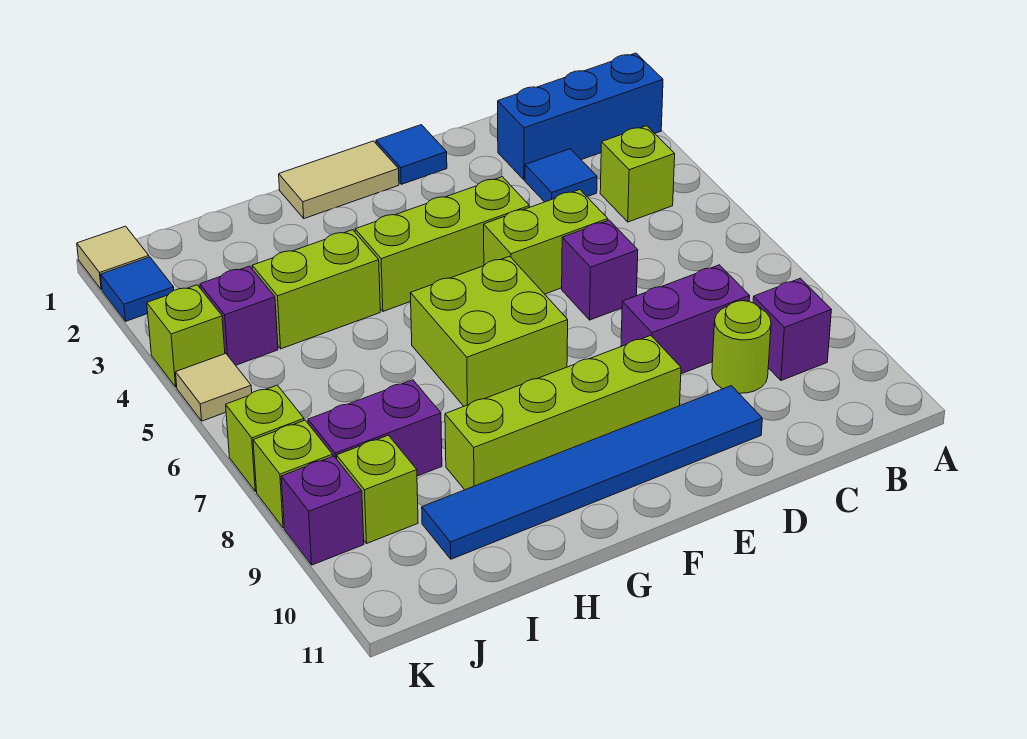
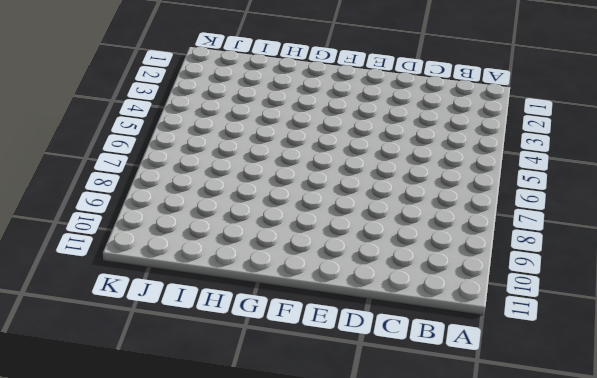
none -> blue 1x3 brick [498,53,663,180]
none -> lime 1x1 brick [600,126,675,222]
none -> purple 1x1 brick [753,278,832,381]

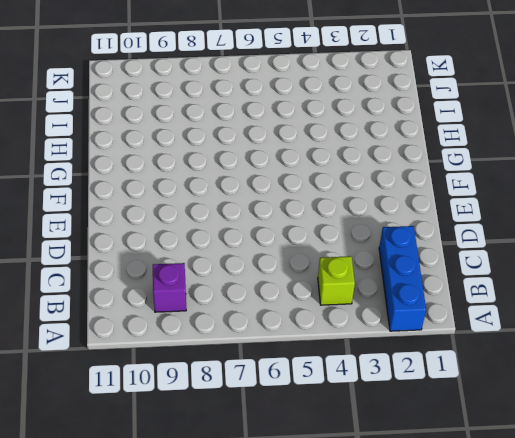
none -> blue 1x1 tile [525,149,597,202]
none -> purple 1x2 brick [621,265,750,374]
none -> lime 1x1 round brick [712,301,771,393]

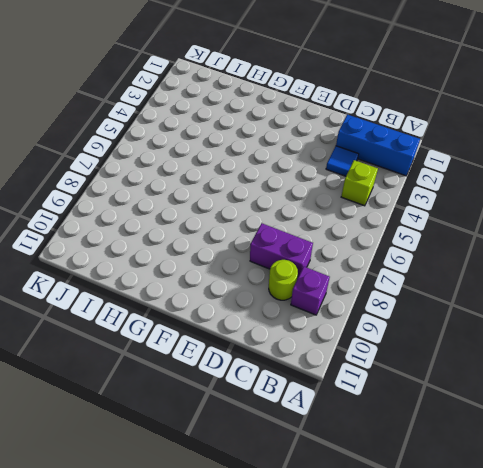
none -> lime 1x2 brick [484,190,608,294]
none -> purple 1x1 brick [562,220,638,320]
none -> blue 1x6 tile [422,386,762,559]

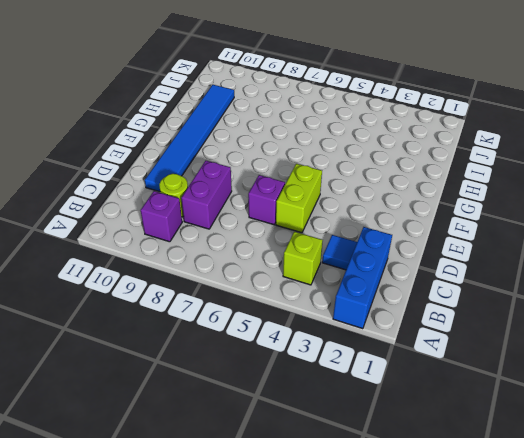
none -> blue 1x1 tile [376,125,447,184]
none -> lime 1x3 brick [355,177,529,311]
none -> lime 1x4 brick [445,335,681,490]

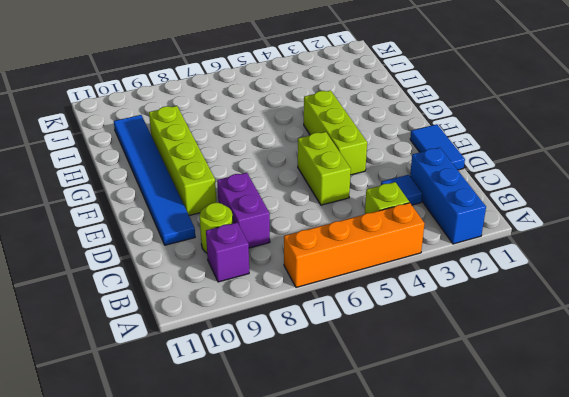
orange 1x4 brick [284,203,424,287] -> none
blue 1x2 tile [410,124,465,170] -> blue 1x1 tile [376,125,447,184]
none -> purple 1x1 brick [562,220,638,320]
none -> tan 1x2 tile [279,141,399,218]
none -> lime 2x2 brick [410,256,568,406]

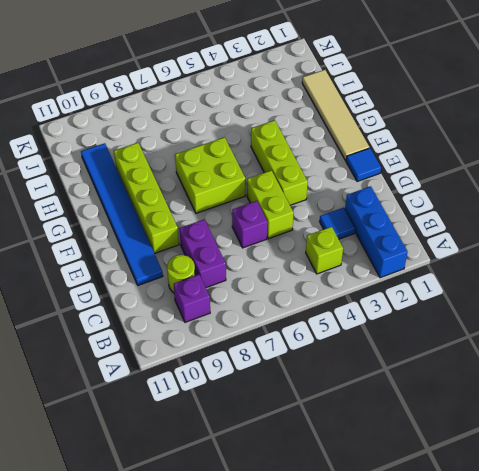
tan 1x4 tile [302,70,369,161] -> tan 1x2 tile [279,141,399,218]
none -> lime 1x2 brick [252,230,380,349]
none -> purple 1x2 brick [308,380,442,476]
none -> purple 1x1 brick [200,266,278,365]

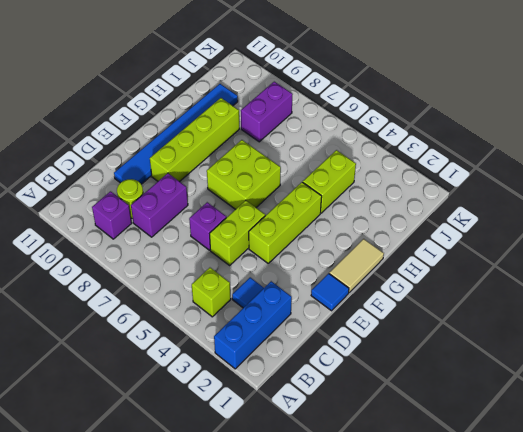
none -> purple 1x1 brick [200,266,278,365]
none -> lime 1x1 brick [337,435,418,543]
none -> tan 1x1 tile [77,226,149,290]

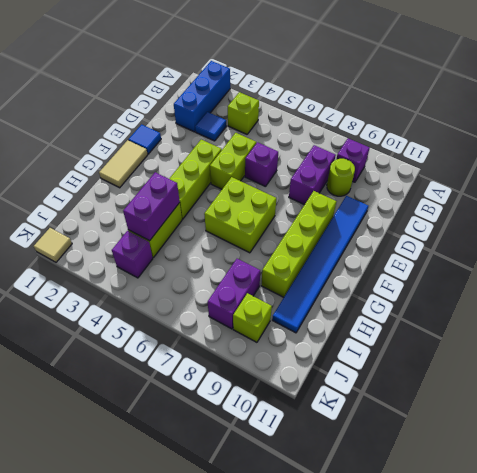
purple 1x2 brick [123,172,180,241] -> none
none -> blue 1x1 tile [101,257,174,321]
none -> lime 1x1 brick [147,285,225,387]
none -> tan 1x1 tile [176,354,252,421]

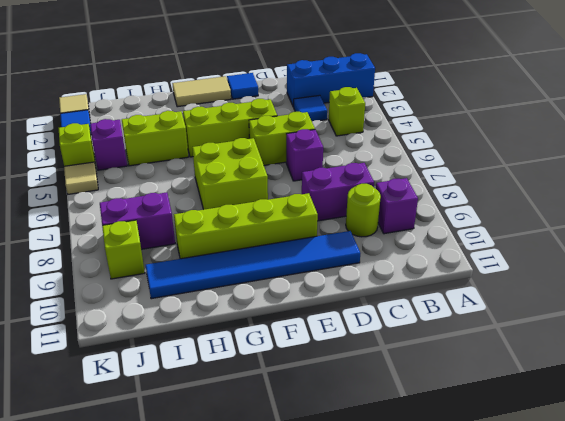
none -> lime 1x1 brick [226,385,304,491]
none -> lime 1x1 brick [253,420,333,528]
none -> purple 1x1 brick [281,456,364,565]

